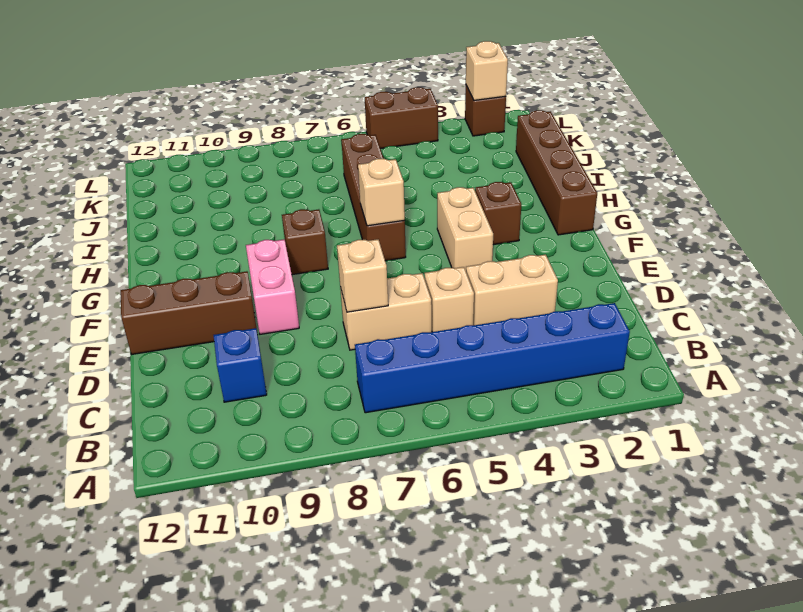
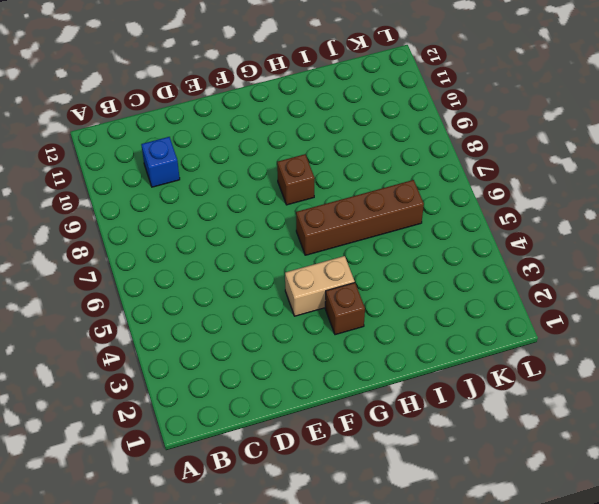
none -> blue 1x6 brick [355,303,630,413]
none -> tan 1x2 brick [466,255,558,325]
none -> tan 1x1 brick [425,267,474,332]

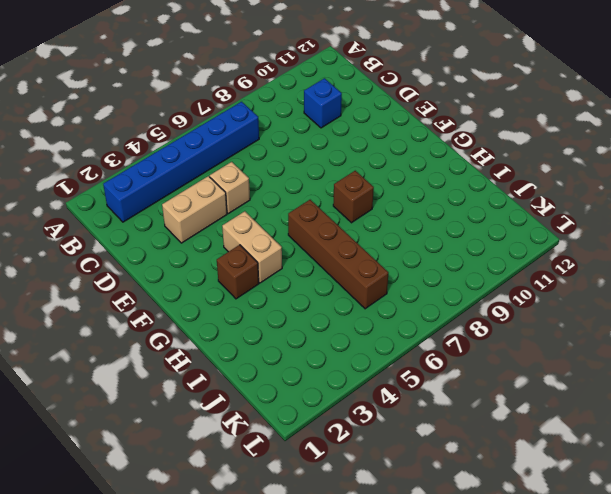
none -> tan 1x2 brick [340,273,432,350]
none -> pink 1x2 brick [246,239,299,334]
none -> brown 1x3 brick [121,271,257,354]

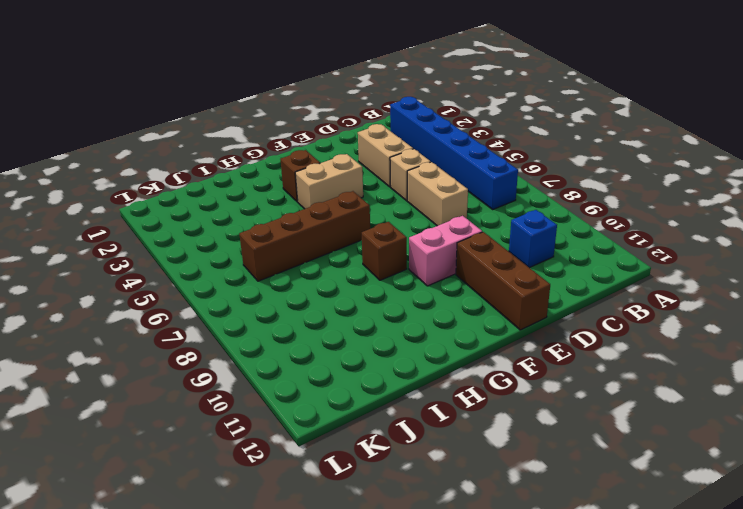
none -> brown 1x4 brick [516,110,597,235]
none -> brown 1x1 brick [465,86,506,136]
none -> brown 1x2 brick [365,87,438,149]

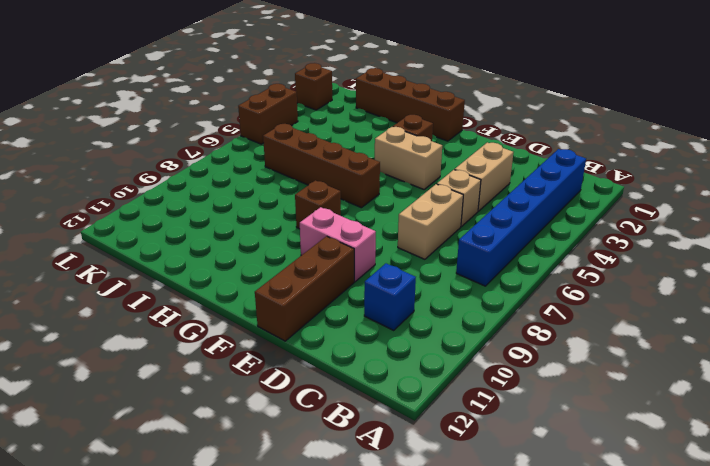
none -> tan 1x1 brick [337,239,388,312]
none -> tan 1x1 brick [358,159,405,226]
none -> tan 1x1 brick [466,41,508,100]

